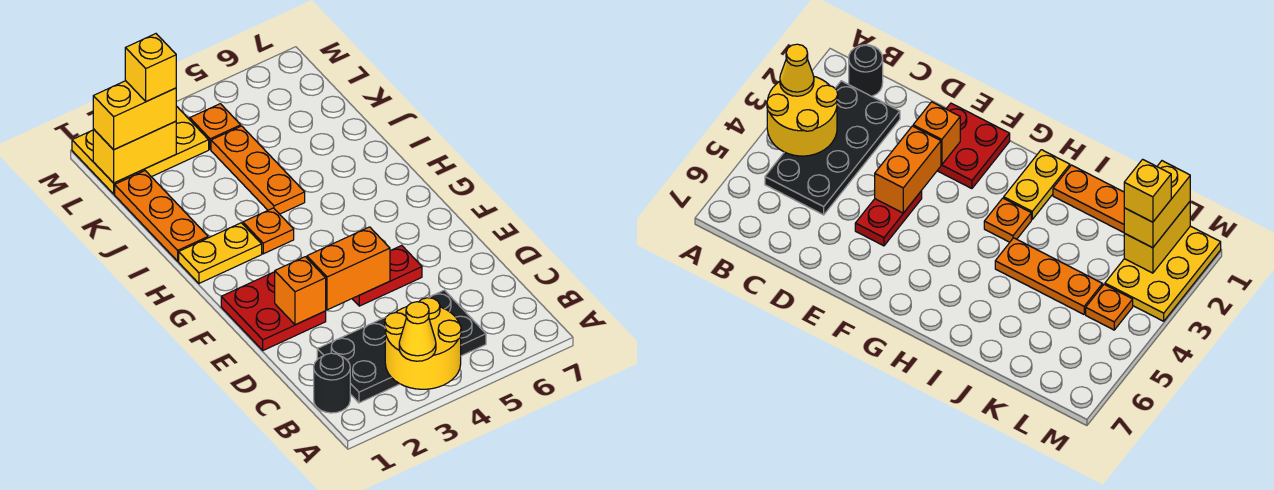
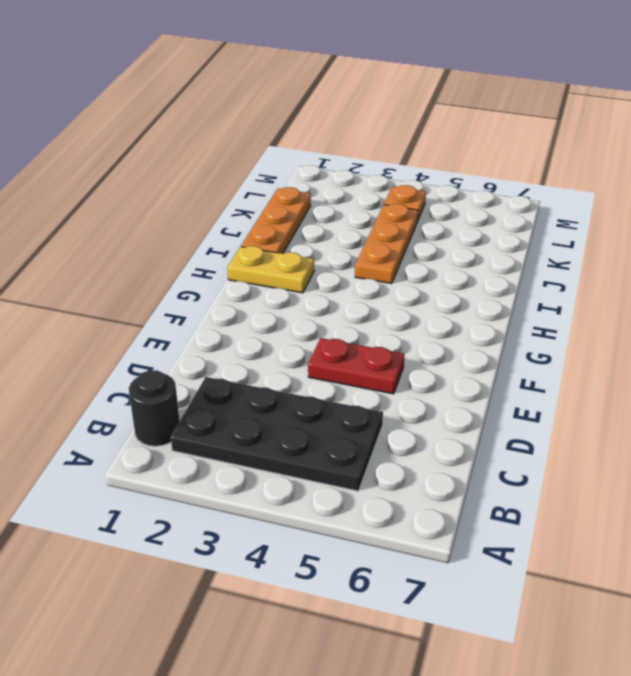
none -> red 2x2 plate [221,272,326,350]
none -> orange 1x1 plate [243,208,294,254]
none -> yellow 2x3 plate [72,106,209,194]

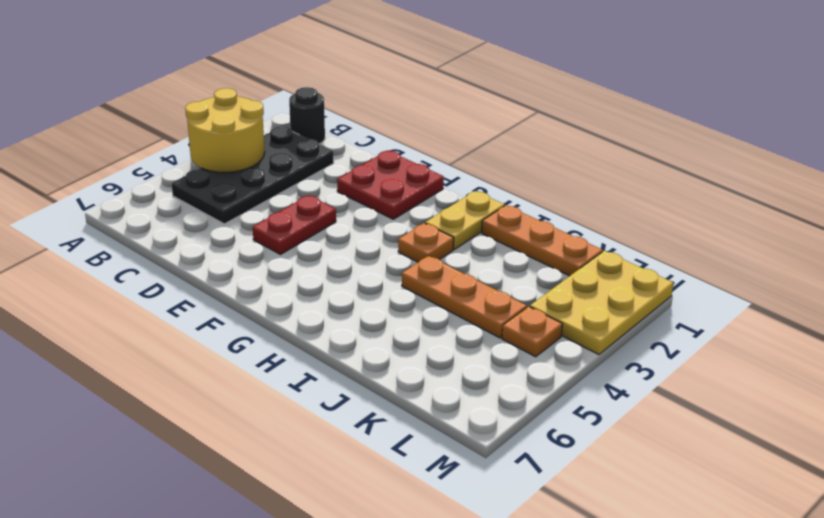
none -> orange 1x1 brick [275,257,326,325]
none -> orange 1x2 brick [307,227,390,310]
none -> yellow 1x2 brick [93,121,176,183]

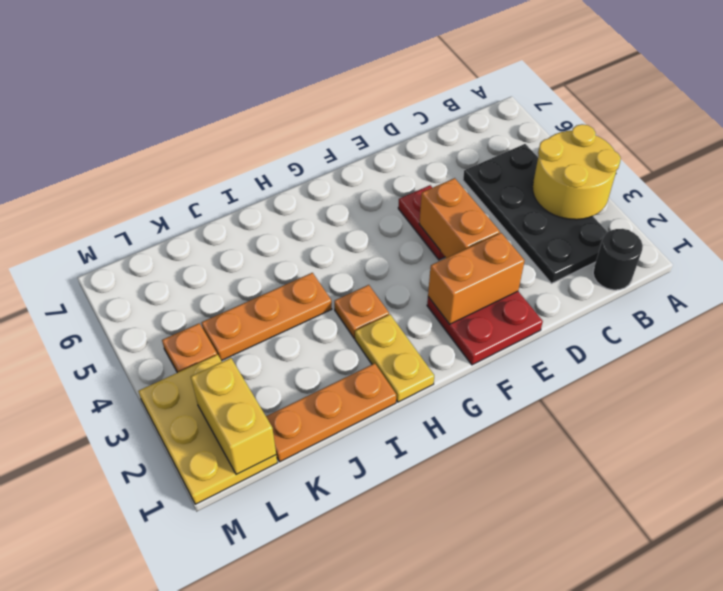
orange 1x2 brick [428,233,525,324] -> orange 1x1 brick [275,257,326,325]
none -> yellow 1x1 cone [399,302,436,361]
none -> yellow 1x2 brick [93,81,176,150]
none -> yellow 1x1 brick [125,34,176,102]

